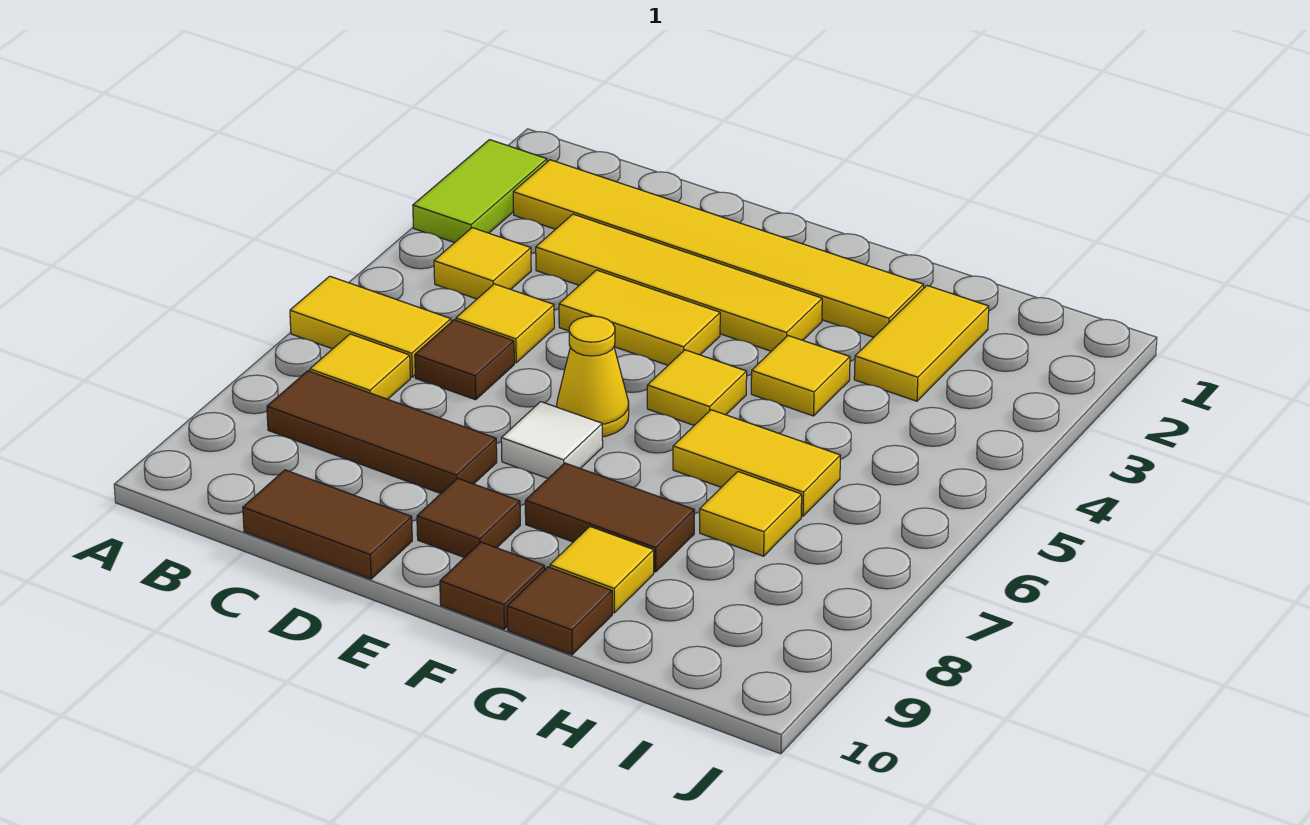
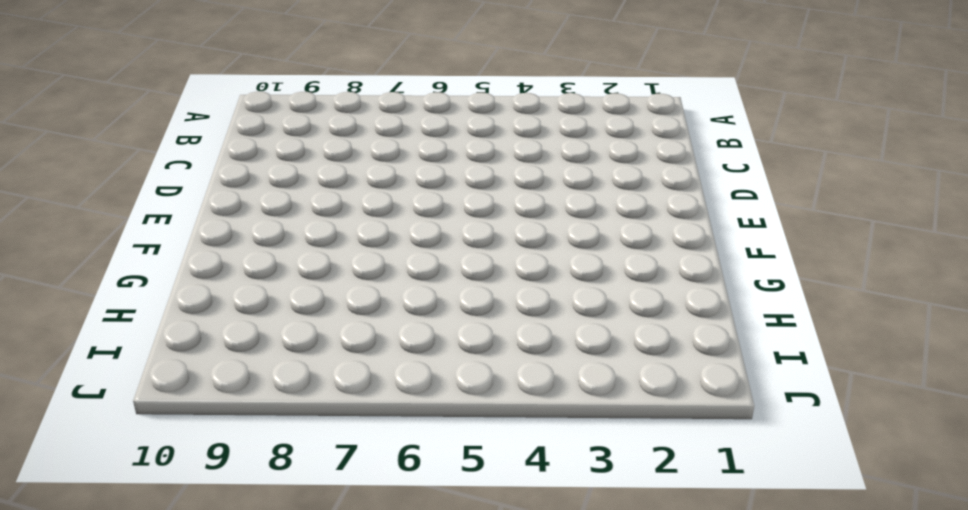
none -> lime 1x2 tile [413,140,547,243]
none -> yellow 1x2 tile [290,276,451,377]
none -> yellow 1x6 tile [513,160,924,337]

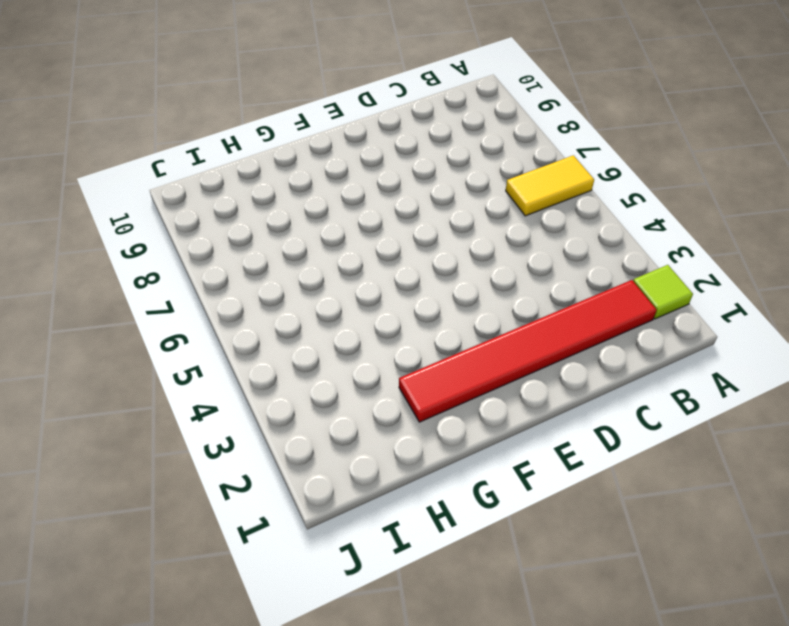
lime 1x1 tile [633,265,693,319] -> lime 1x2 tile [413,140,547,243]
red 1x6 tile [399,280,657,422] -> yellow 1x6 tile [513,160,924,337]
none -> yellow 1x1 tile [434,228,531,299]
none -> yellow 1x1 tile [310,334,410,399]
none -> brown 1x3 tile [267,371,497,493]

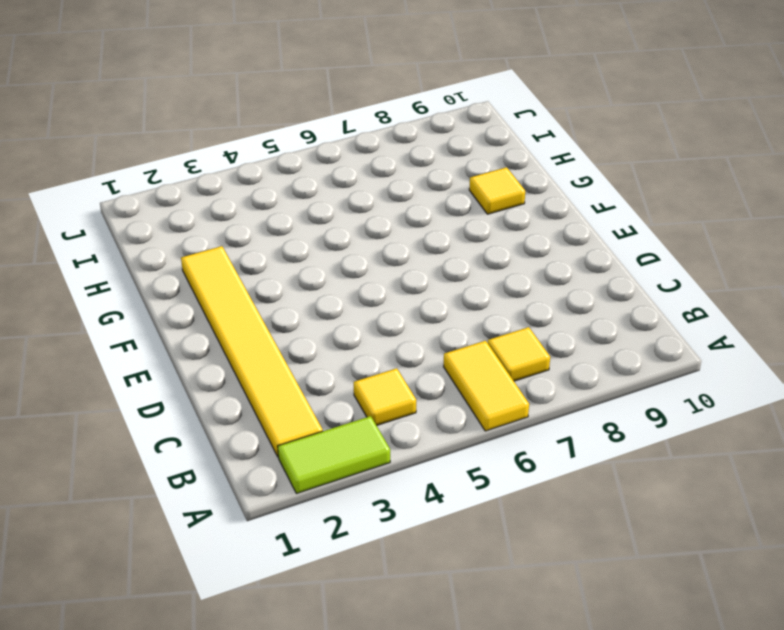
none -> brown 1x3 tile [267,371,497,493]
none -> yellow 1x4 tile [536,214,822,351]
none -> yellow 1x1 tile [456,284,554,363]

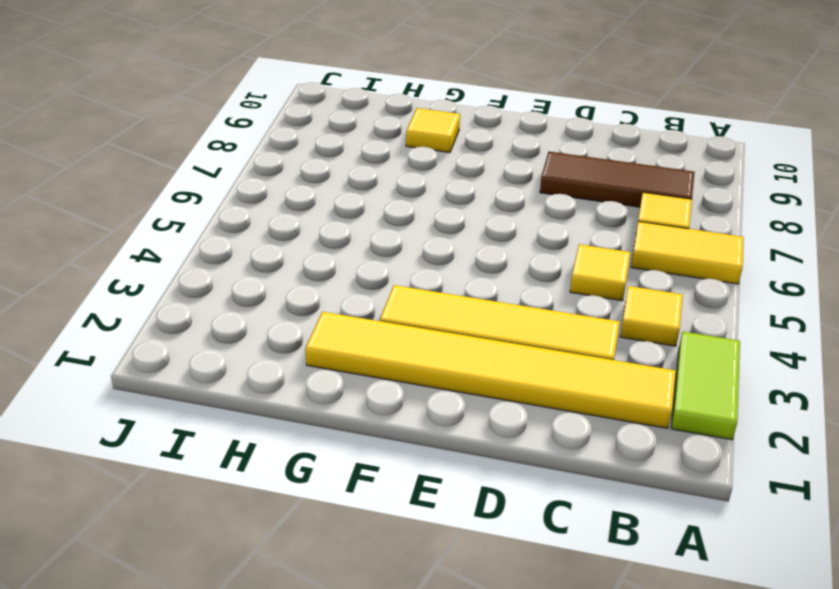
none -> brown 1x1 tile [415,320,514,400]
none -> brown 1x2 tile [243,470,412,579]
none -> yellow 1x2 tile [559,270,720,365]

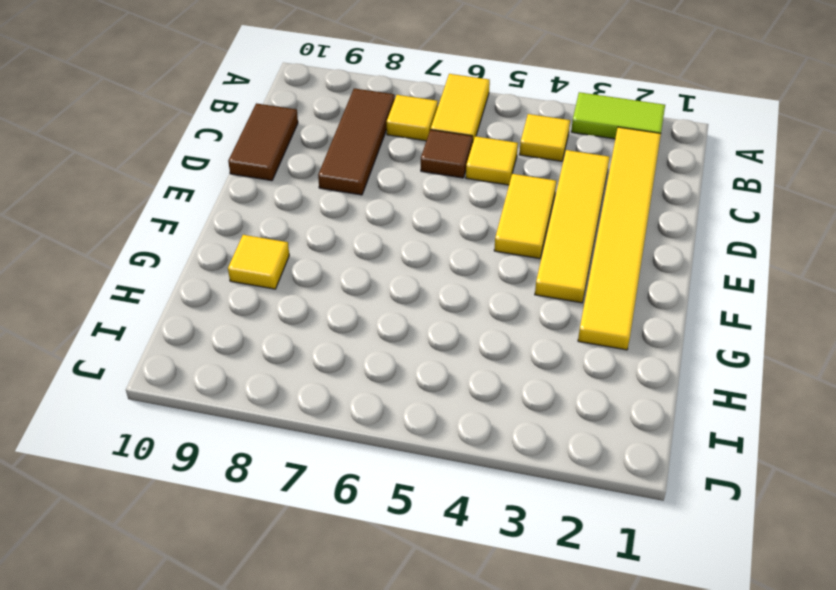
none -> yellow 1x1 cone [557,316,629,437]
none -> white 1x1 tile [501,402,603,478]
none -> brown 1x1 tile [417,478,520,558]

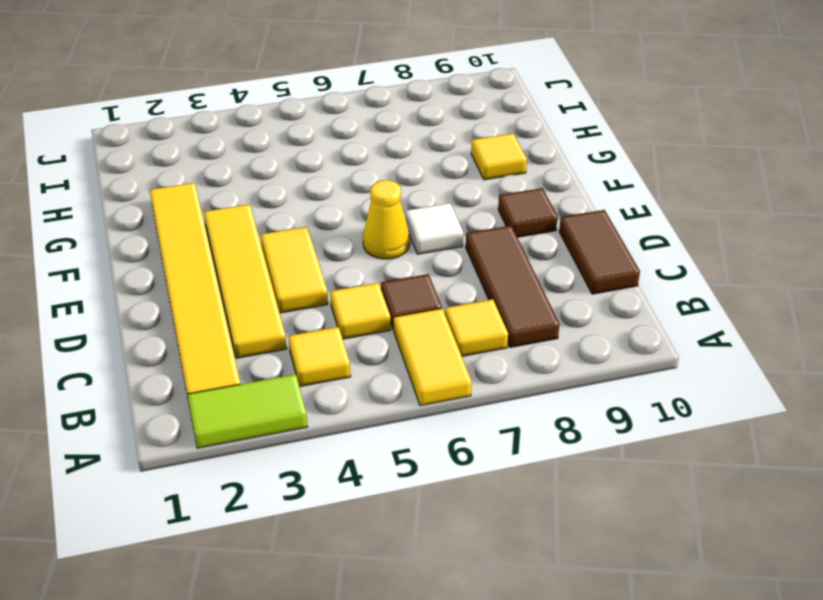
none -> yellow 1x1 tile [647,350,747,425]
none -> brown 1x2 tile [525,463,694,572]
none -> brown 1x1 tile [440,542,545,629]

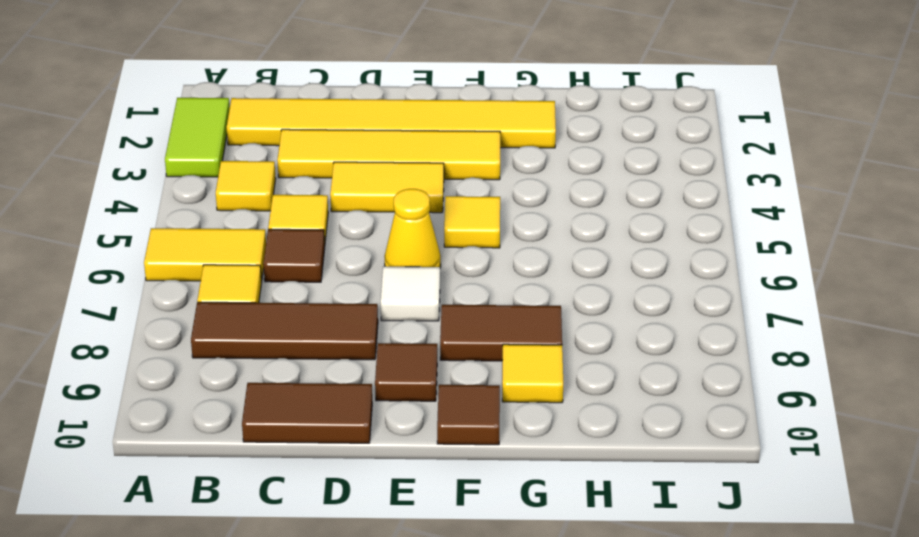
none -> yellow 1x1 tile [751,336,850,416]
none -> yellow 1x2 tile [673,410,841,516]
none -> brown 1x1 tile [507,567,612,655]

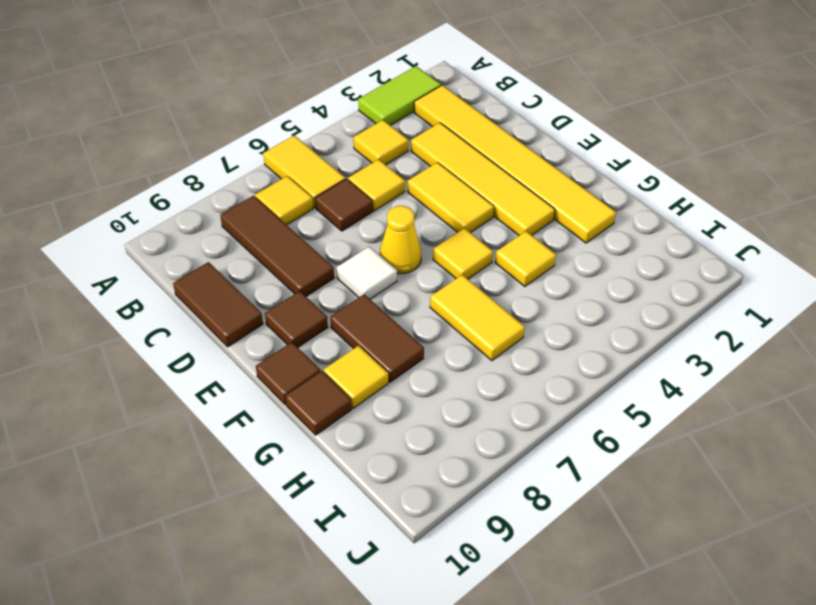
none -> yellow 1x2 tile [854,286,989,401]
none -> yellow 1x1 tile [700,472,802,556]

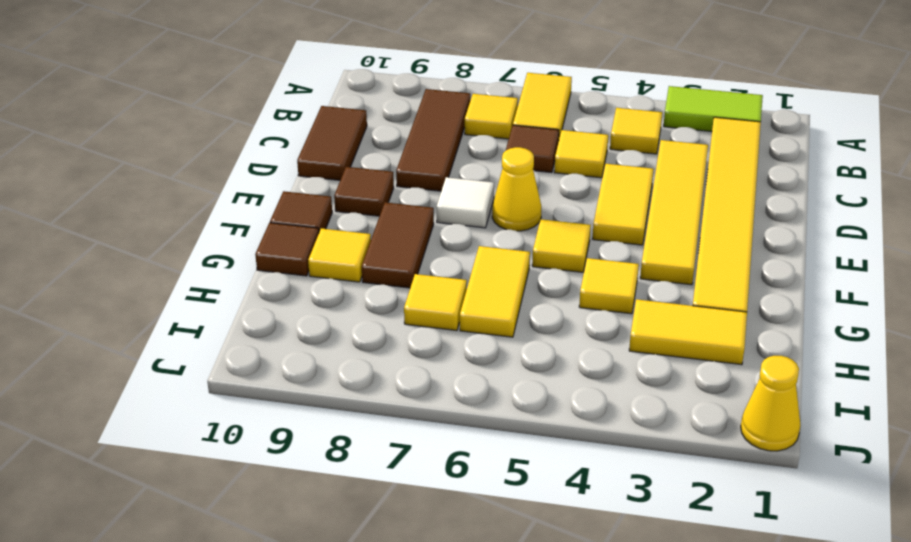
yellow 1x1 cone [741,356,801,451] -> none

